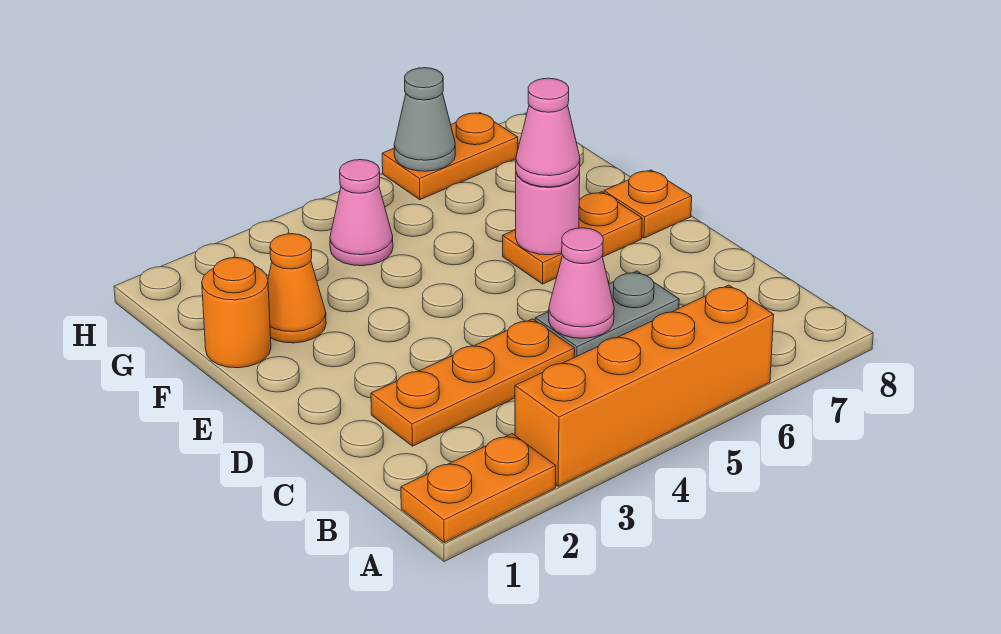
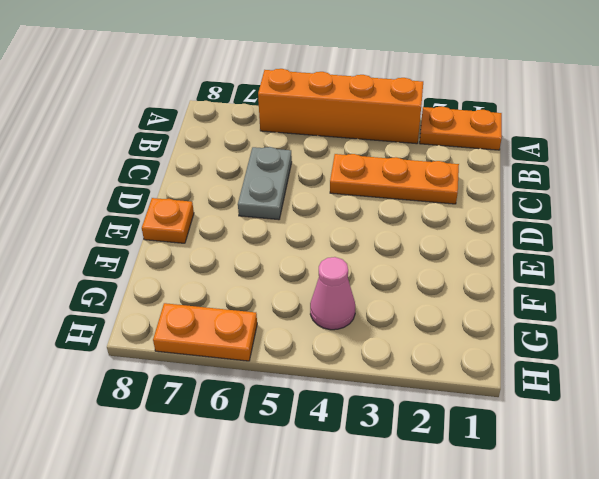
grey 1x2 plate [238,147,292,220] -> grey 1x2 plate turned to [535,271,679,357]
none -> orange 1x2 plate [503,192,642,284]
none -> orange 1x1 round brick [202,258,271,368]
none -> orange 1x1 cone [268,234,326,343]

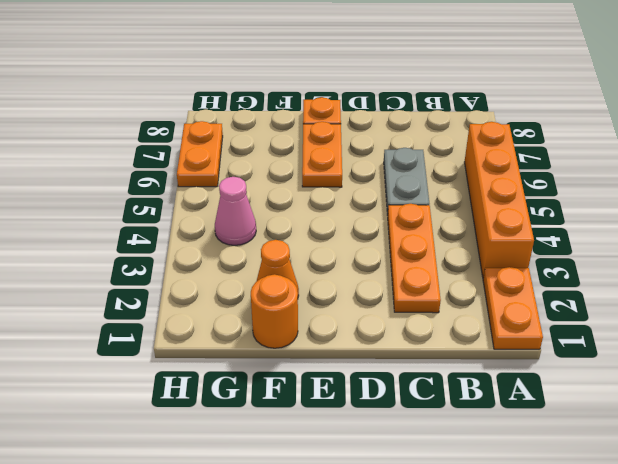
none -> pink 1x1 cone [549,228,614,338]
none -> pink 1x1 round brick [516,171,580,255]
none -> grey 1x1 cone [394,68,455,171]

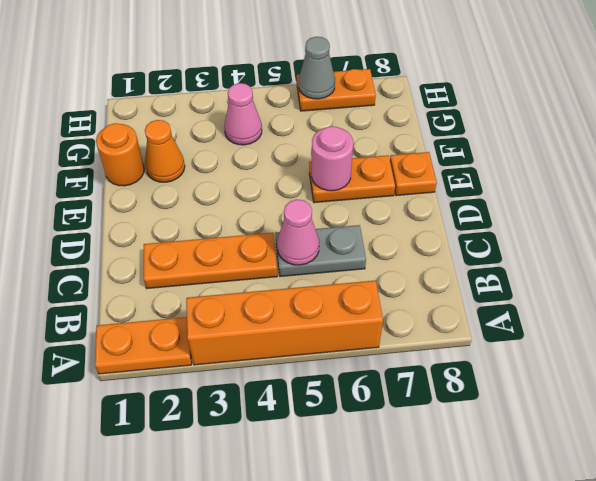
none -> pink 1x1 cone [516,78,580,187]

